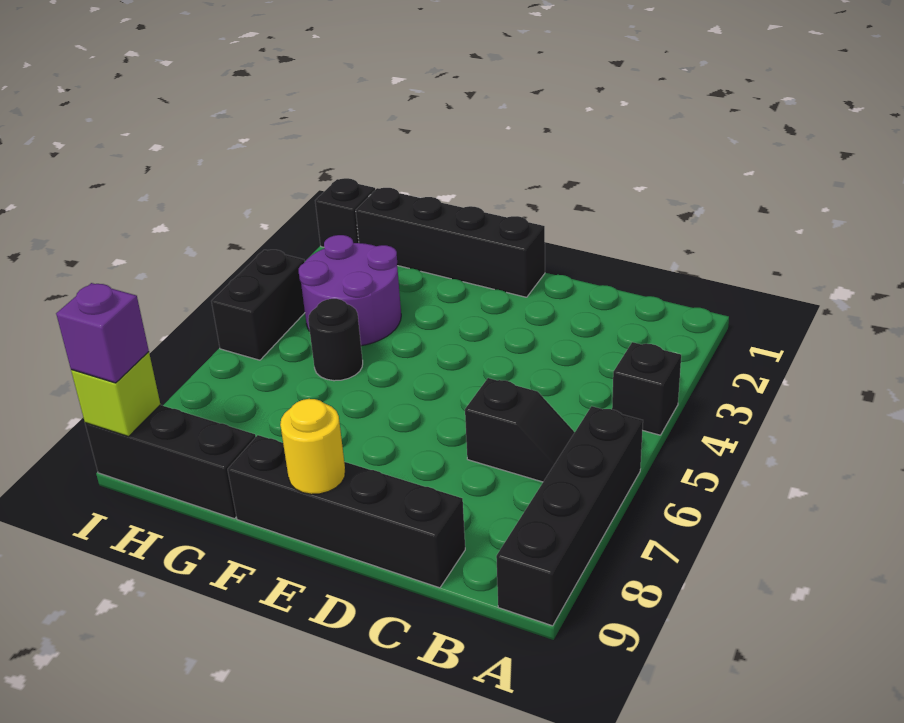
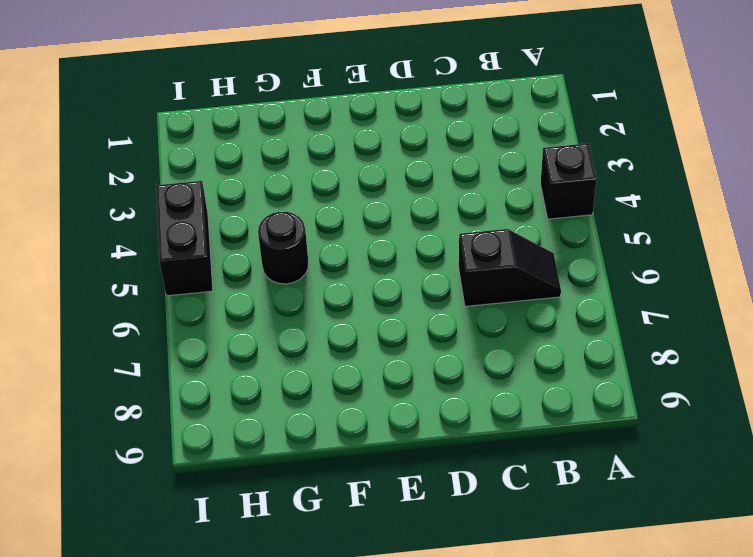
none -> black 1x4 brick [496,406,643,626]
none -> black 1x4 brick [228,435,465,588]
none -> black 1x4 brick [356,188,545,297]

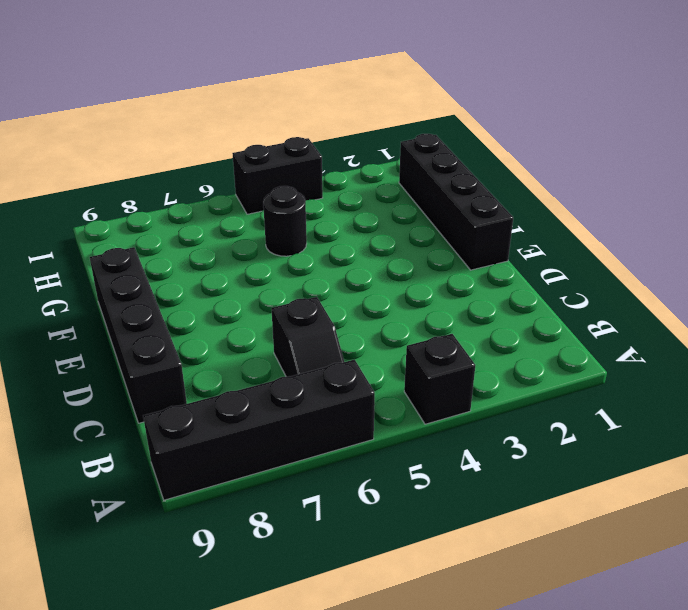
none -> purple 2x2 round brick [299,235,401,346]
none -> black 1x3 brick [85,405,256,519]
none -> black 1x1 brick [315,178,375,247]

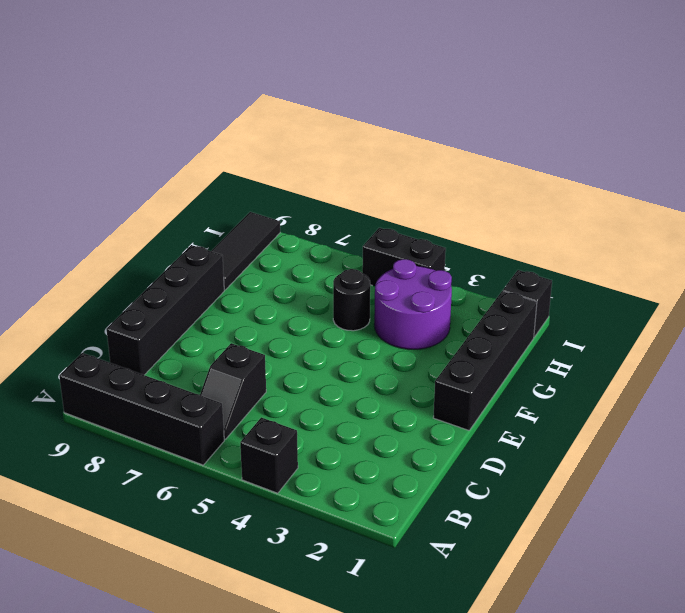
black 1x3 tile [212,212,280,290] -> black 1x3 brick [85,405,256,519]
none -> yellow 1x1 round brick [280,399,345,494]
none -> lime 1x1 brick [71,352,160,437]
none -> purple 1x1 brick [56,283,149,383]

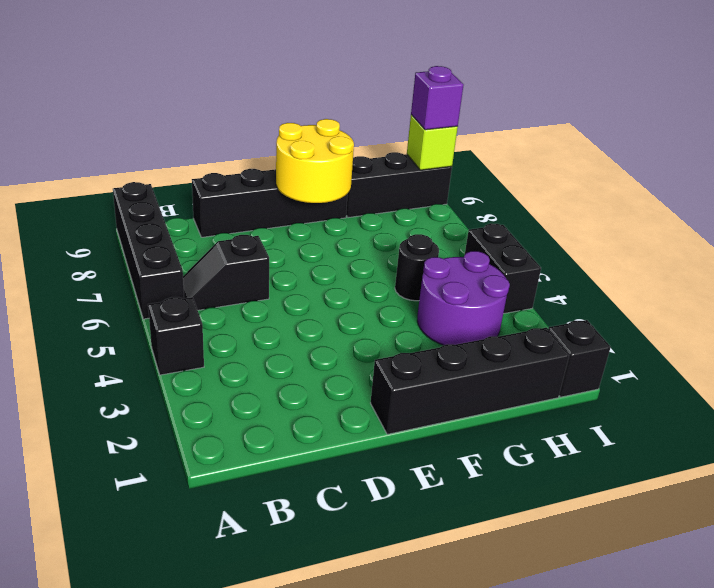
yellow 2x2 round brick [276,119,354,203] -> yellow 1x1 round brick [280,399,345,494]

